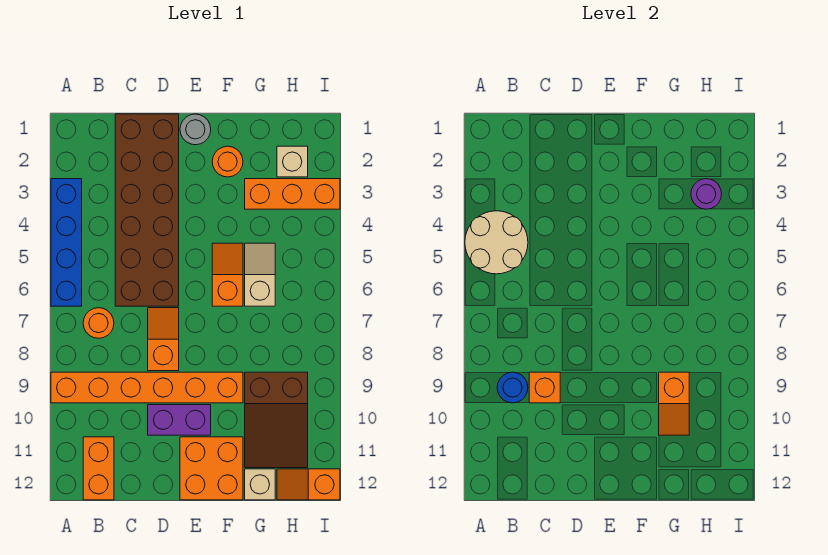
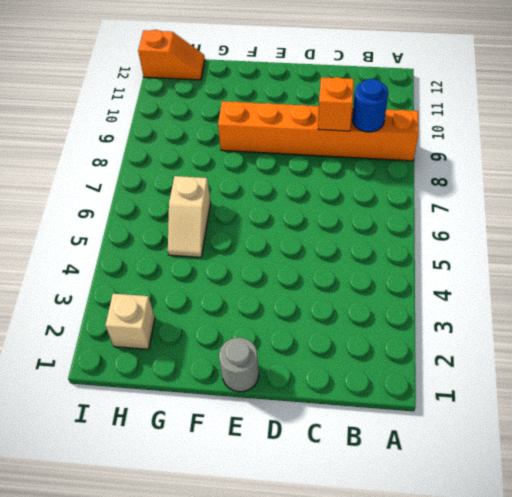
none -> blue 1x4 brick [51,179,82,306]
none -> orange 1x1 round brick [83,308,114,338]
none -> orange 1x2 brick [83,437,114,500]

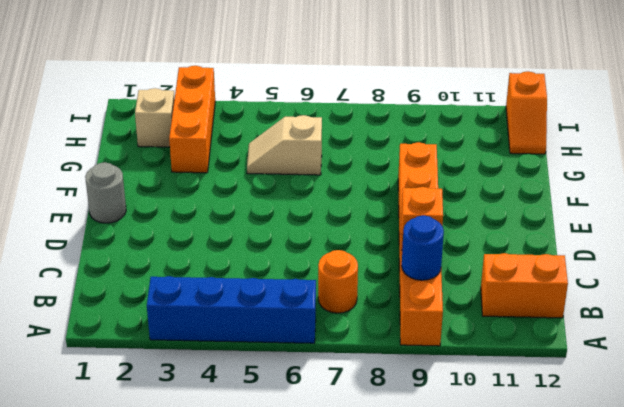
none -> brown 2x6 brick [115,114,179,306]
none -> orange 1x2 slope [148,308,179,371]
none -> purple 1x2 brick [148,405,211,435]

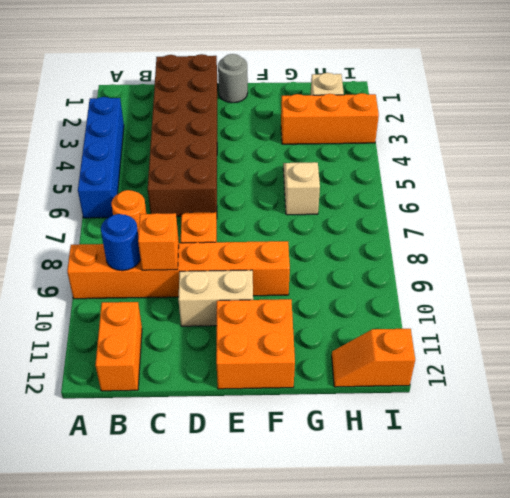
tan 1x2 brick [178,270,253,326] -> purple 1x2 brick [148,405,211,435]
none -> orange 1x1 round brick [212,146,243,177]
none -> orange 1x2 slope [212,243,243,306]
none -> brown 2x3 slope [245,372,308,468]

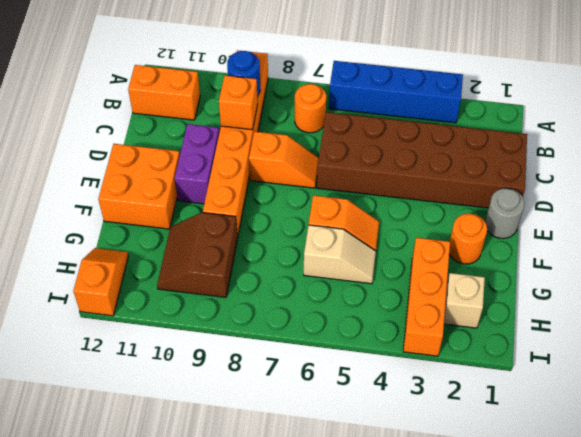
brown 2x2 slope [157,213,238,297] -> brown 2x3 slope [245,372,308,468]
none -> tan 1x1 brick [245,469,275,500]
none -> tan 2x2 round brick [465,211,528,274]
none -> orange 1x2 slope [659,372,689,435]

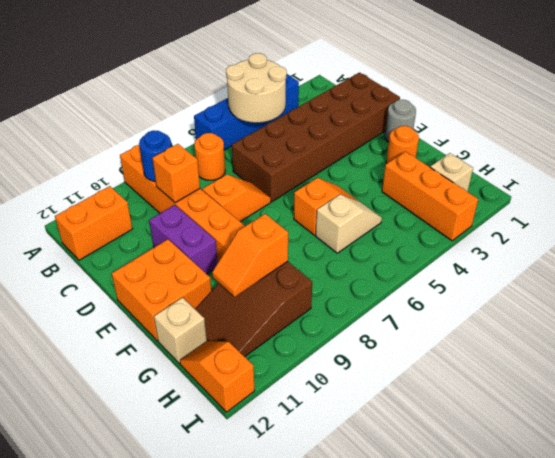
none -> purple 1x1 round brick [691,179,722,209]

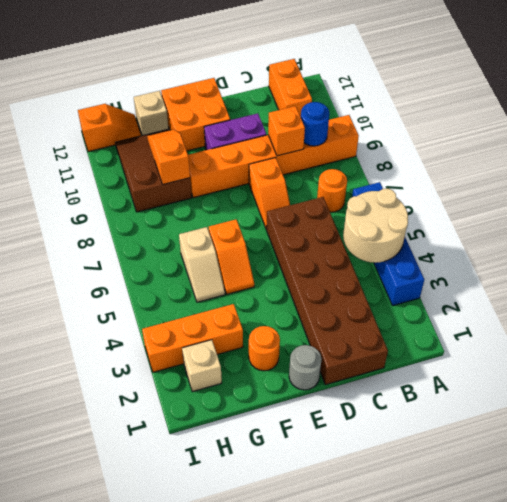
none -> purple 1x1 round brick [691,179,722,209]

